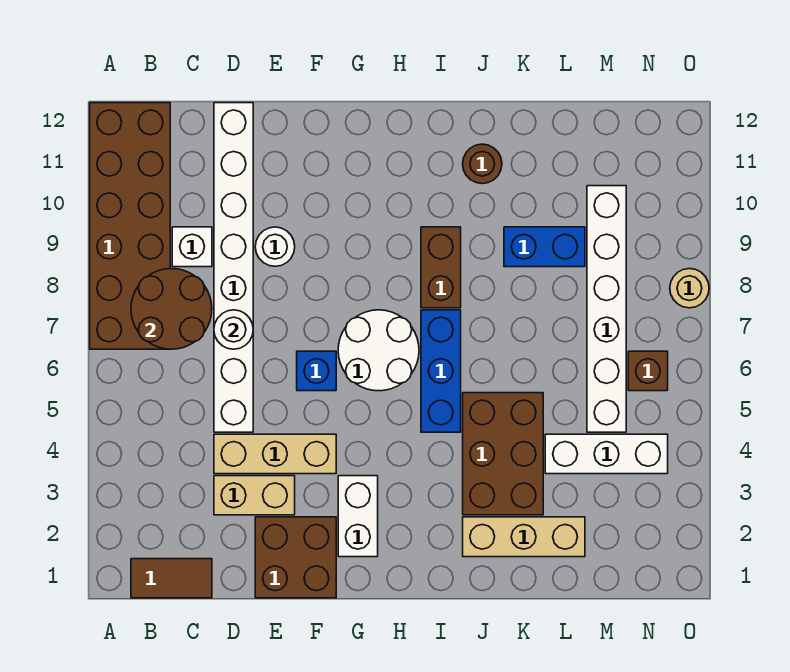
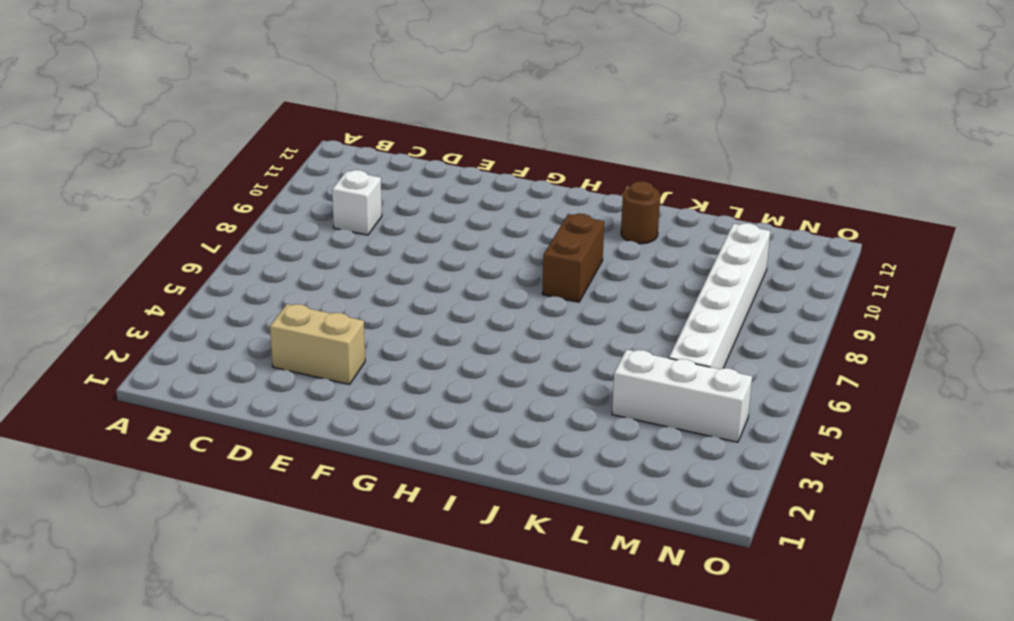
none -> brown 2x6 brick [90,103,170,349]
none -> brown 1x2 tile [131,559,212,598]
none -> tan 1x3 brick [214,434,336,474]

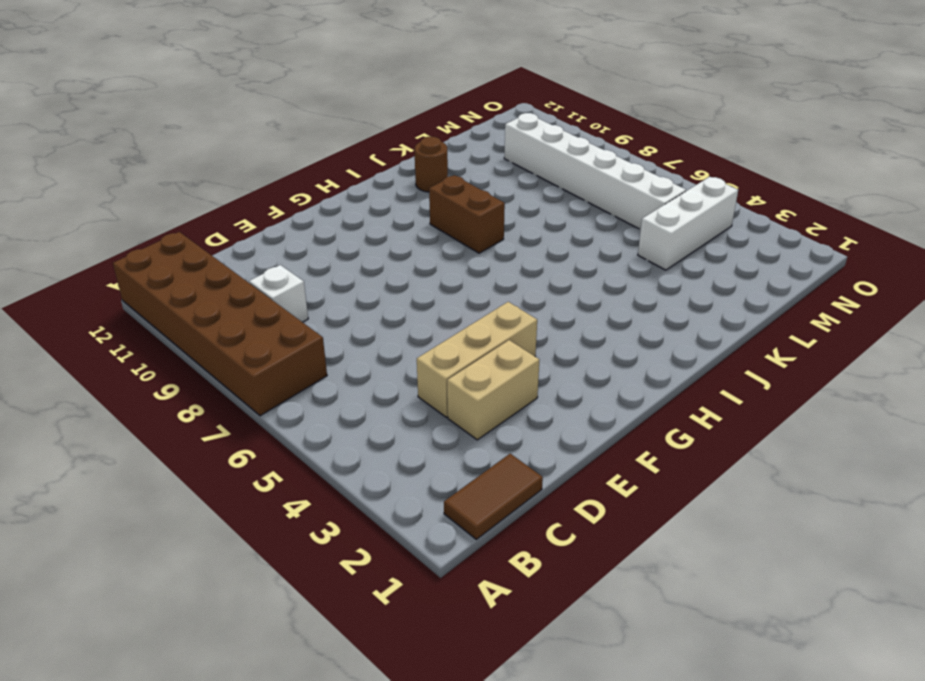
none -> white 1x8 brick [214,103,253,432]
none -> brown 2x2 brick [255,517,336,598]
none -> white 1x1 round brick [255,227,295,266]

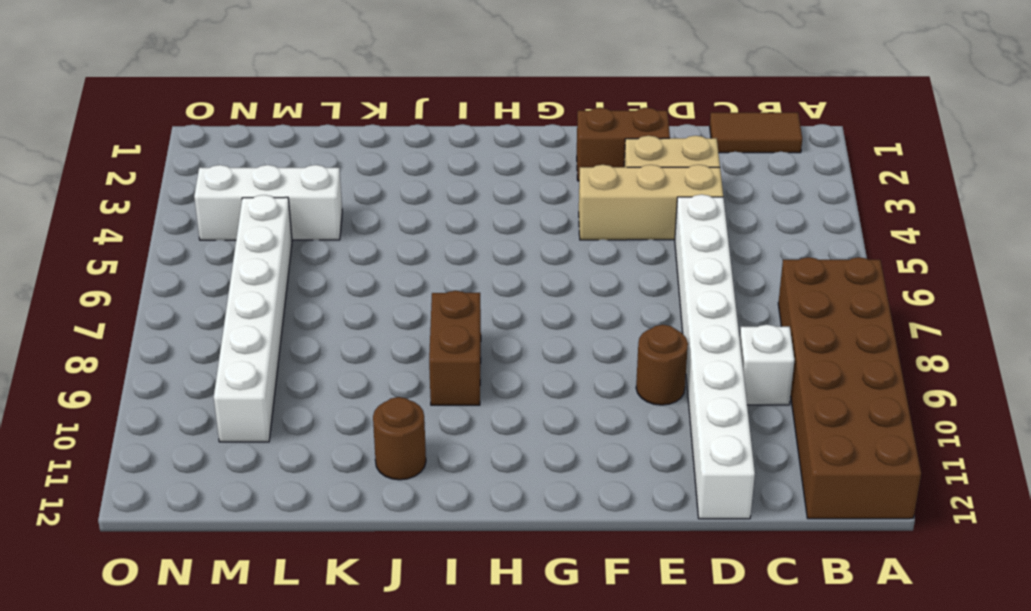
brown 1x2 brick [577,108,670,181] -> brown 2x2 brick [255,517,336,598]
brown 1x1 round brick [636,325,688,405] -> white 1x1 round brick [255,227,295,266]
none -> blue 1x1 brick [297,351,336,391]
none -> white 1x2 brick [338,476,378,557]
none -> white 2x2 round brick [338,310,419,391]

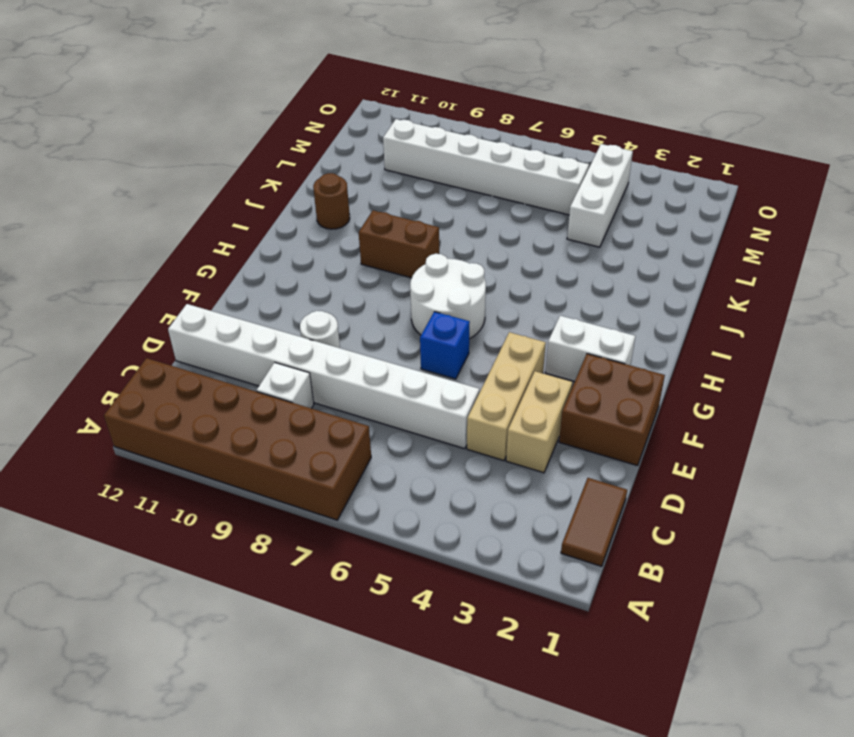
none -> blue 1x3 brick [421,310,461,432]
none -> tan 1x3 brick [463,517,585,557]
none -> brown 2x3 brick [463,393,543,515]

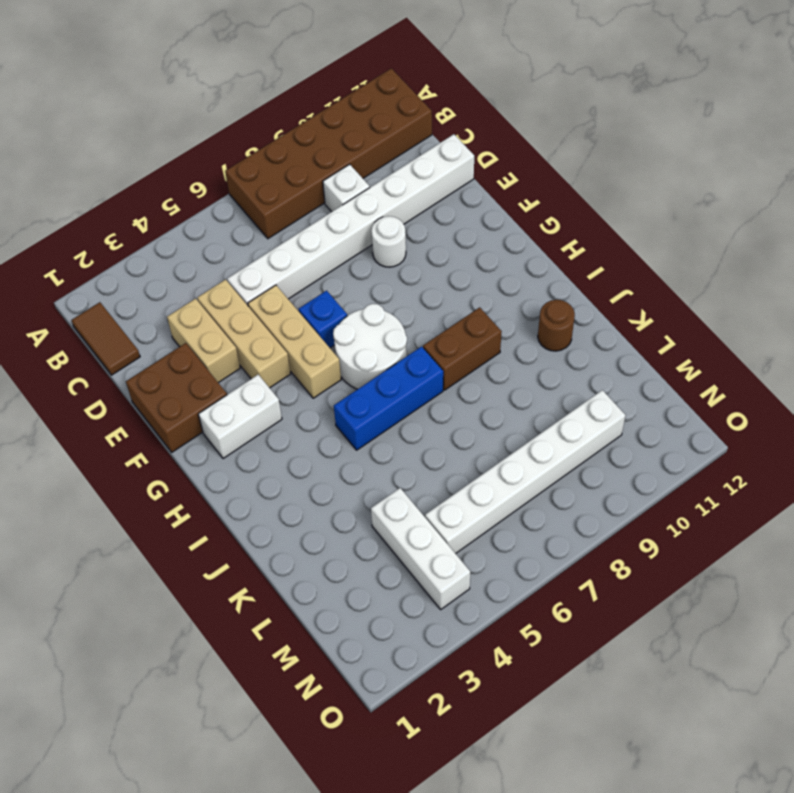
tan 1x3 brick [248,285,341,398] -> tan 1x3 brick moved to [463,517,585,557]
none -> brown 2x3 brick [463,393,543,515]
none -> blue 1x2 brick [504,227,585,267]
none -> brown 1x1 brick [628,351,668,391]

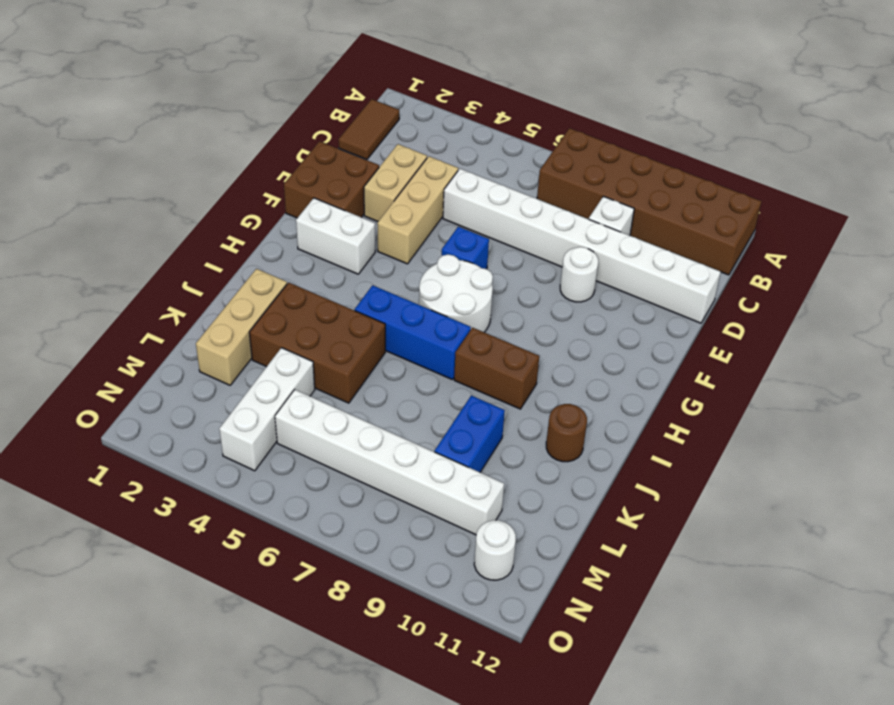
white 1x1 round brick [474,520,516,580] -> white 1x1 round brick moved to [214,310,253,349]
none -> brown 1x1 brick [628,351,668,391]
none -> tan 1x1 round brick [670,269,709,308]
none -> brown 2x2 round brick [131,269,212,349]

